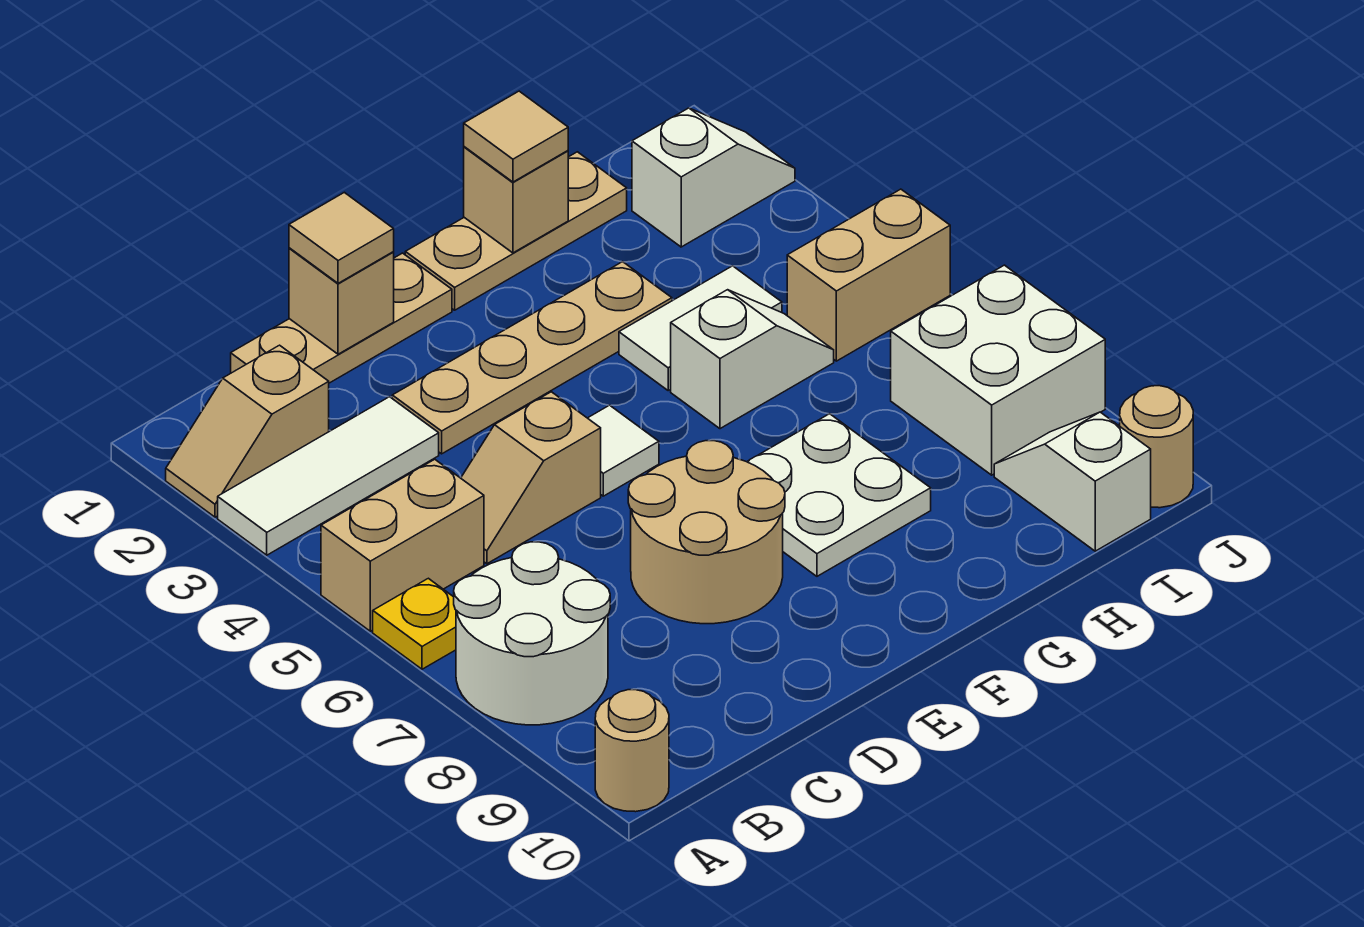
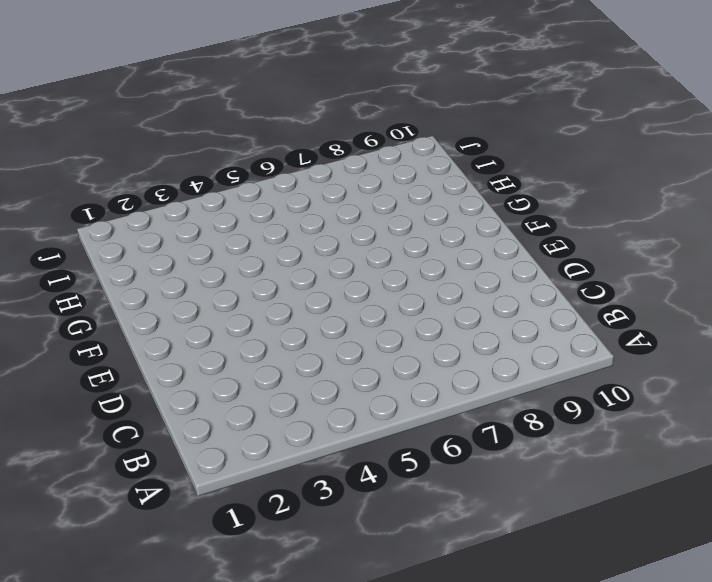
none -> tan 1x2 slope [166,345,329,517]
none -> white 1x3 tile [218,397,439,555]
none -> tan 1x2 brick [321,459,484,631]

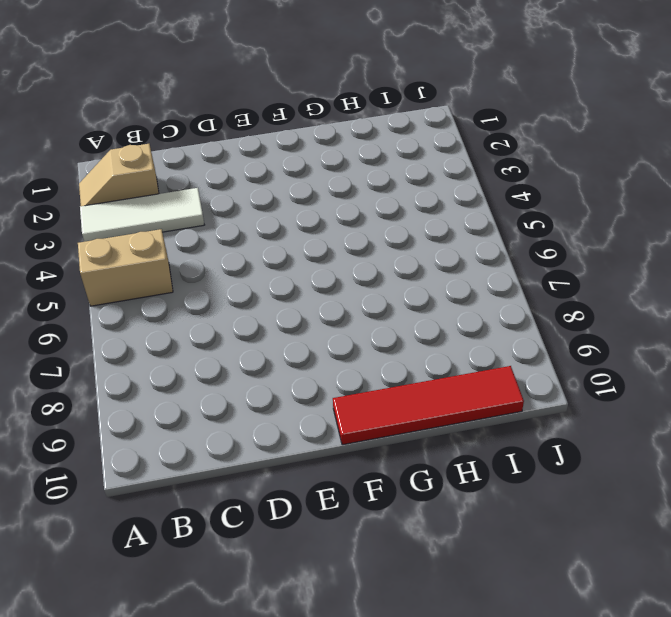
red 1x4 tile [333,366,524,445] -> white 1x2 slope [994,412,1151,551]
none -> yellow 1x1 plate [373,578,456,669]
none -> white 2x2 round brick [454,542,610,725]
none -> tan 1x1 round brick [595,690,669,812]

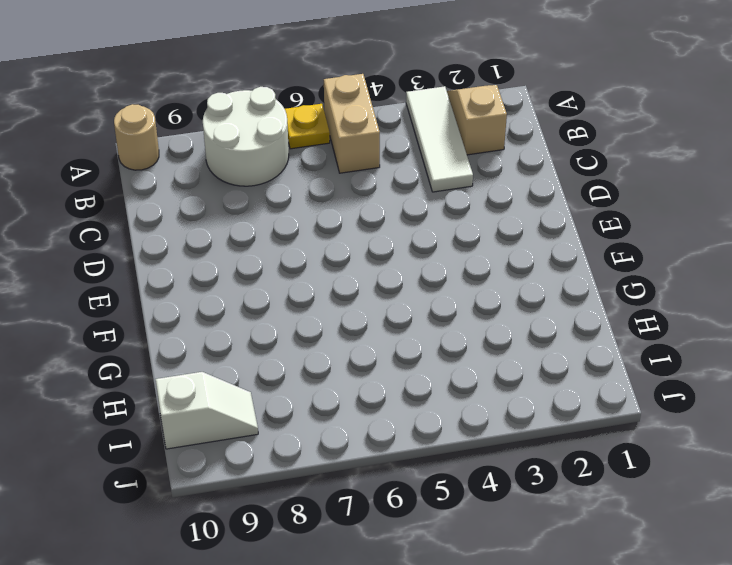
none -> tan 1x3 plate [231,253,452,383]
none -> tan 1x2 slope [461,392,601,564]
none -> tan 1x4 plate [392,262,672,454]

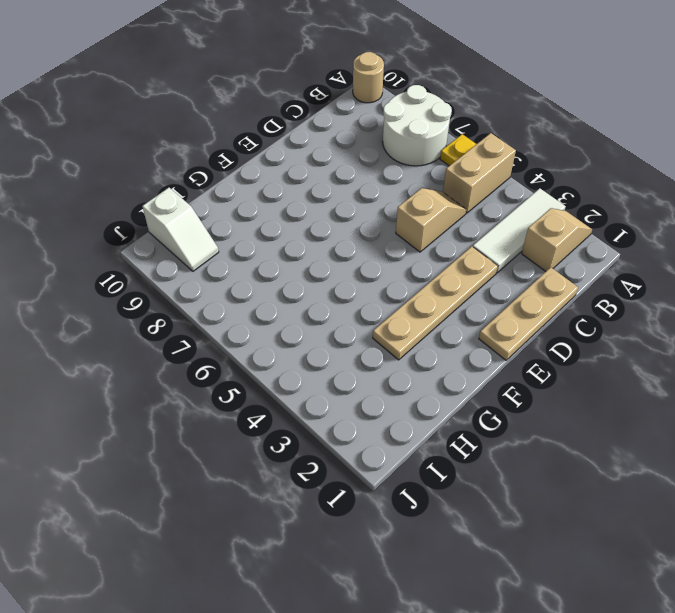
none -> tan 2x2 round brick [628,441,785,624]
none -> white 1x1 tile [588,405,659,496]
none -> tan 1x3 plate [405,152,627,310]

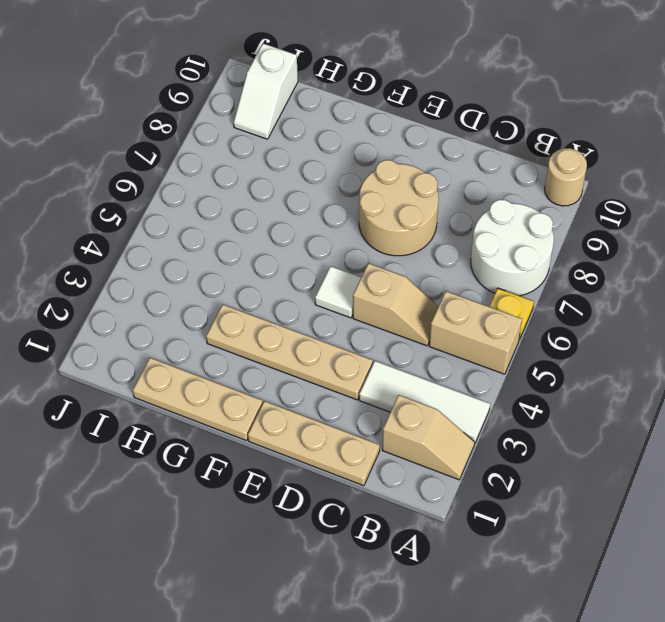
none -> white 2x2 plate [747,414,931,576]
none -> white 1x2 tile [619,266,782,390]
none -> white 1x2 slope [671,290,834,429]

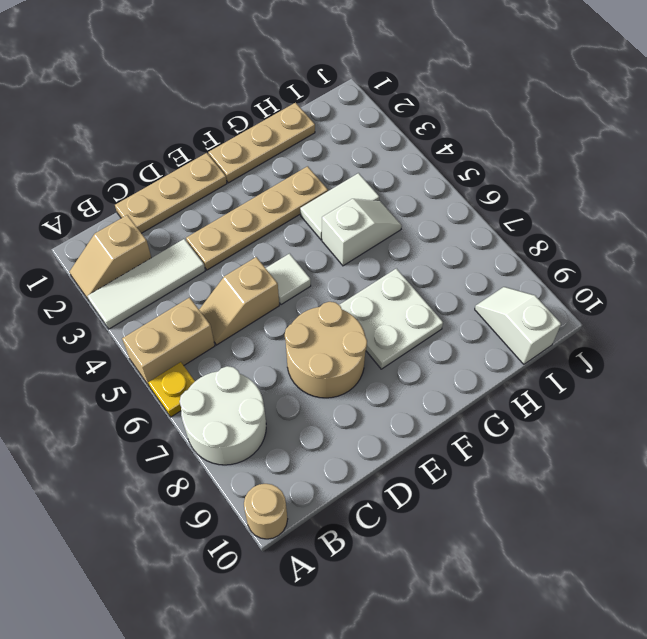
none -> white 1x2 slope [632,108,795,247]
none -> tan 1x2 brick [787,189,950,361]
none -> white 2x2 brick [891,265,1105,475]

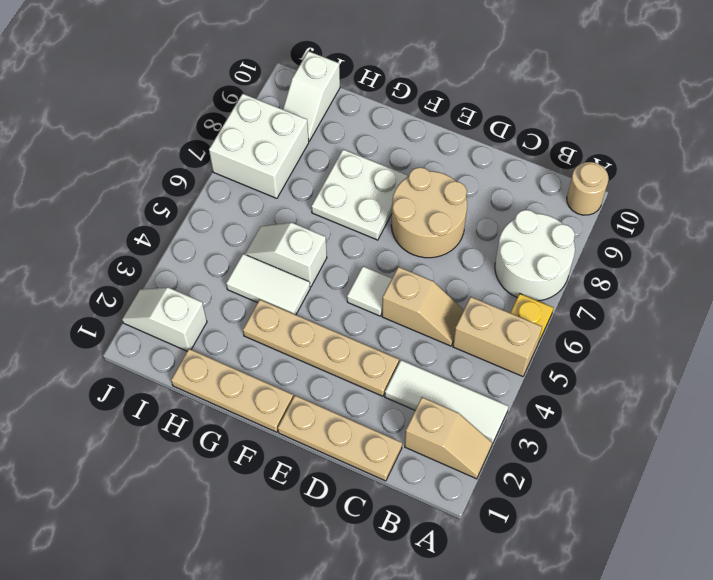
none -> tan 1x2 brick [787,189,950,361]
none -> tan 1x1 round brick [1120,386,1193,508]
none -> tan 1x1 brick [289,248,394,354]

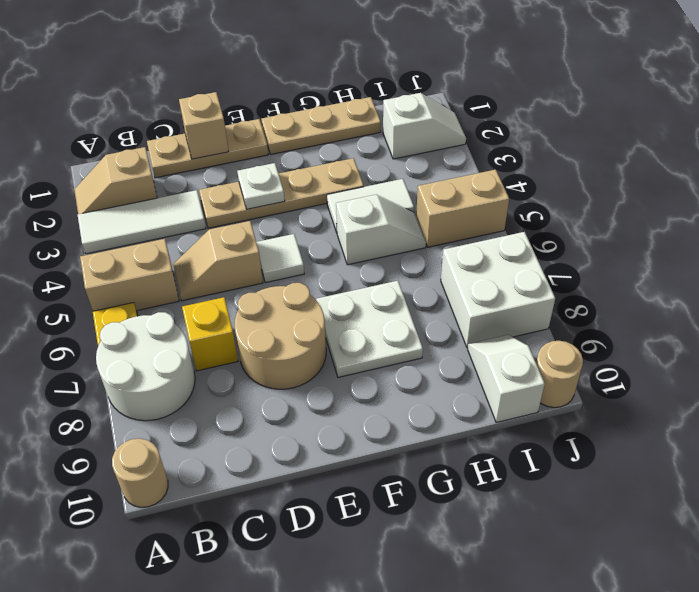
yellow 1x1 brick [182,297,238,371] -> none
white 1x1 plate [237,163,285,209] -> none
none -> tan 1x1 brick [464,147,568,253]
none -> tan 1x1 tile [289,192,394,283]
none -> tan 1x1 tile [464,91,568,182]

